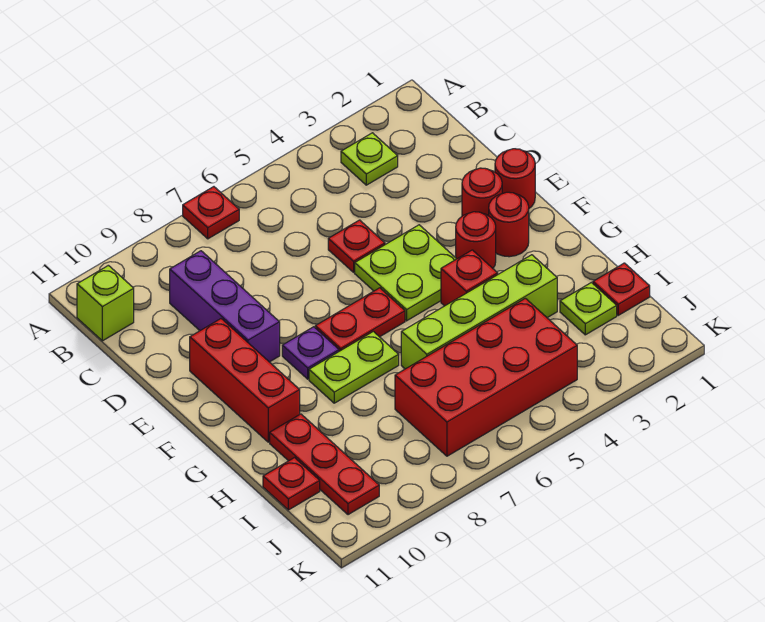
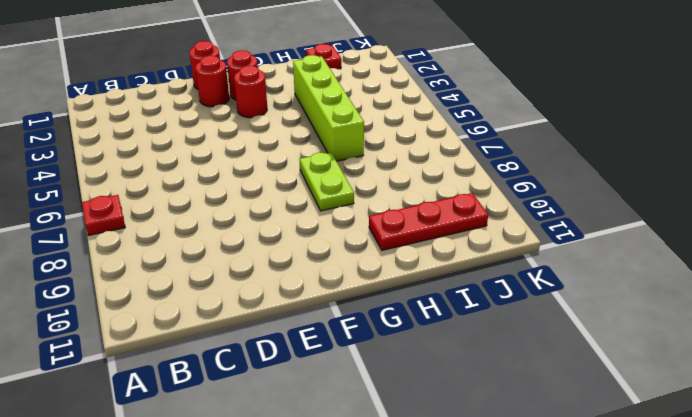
none -> lime 1x1 plate [341,133,398,185]
none -> lime 1x1 brick [77,265,134,341]
none -> purple 1x3 brick [170,251,280,362]

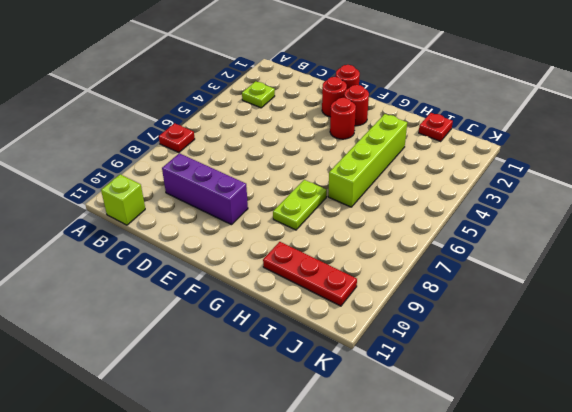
none -> red 1x1 plate [328,220,385,272]
none -> lime 2x2 plate [355,225,456,321]
none -> red 1x3 brick [190,319,300,442]

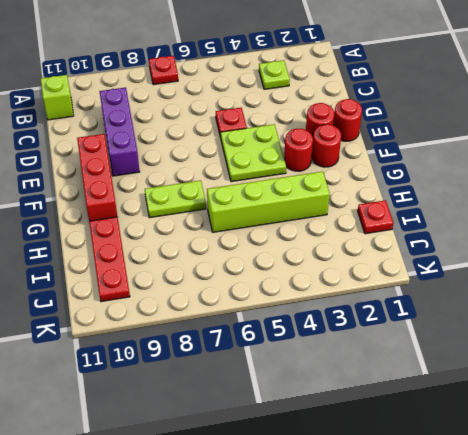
none -> red 1x2 plate [315,288,405,351]
none -> purple 1x1 plate [282,327,339,379]
none -> red 1x1 brick [441,250,498,306]

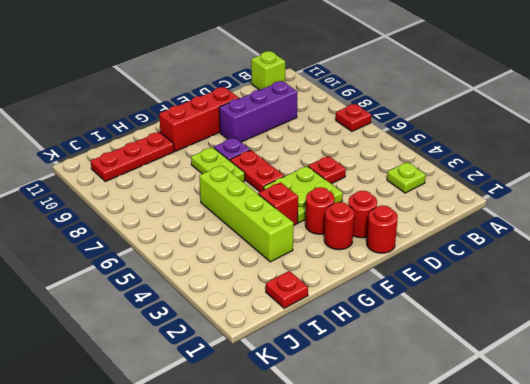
none -> lime 1x1 plate [560,283,617,335]
none -> red 2x4 brick [395,298,577,456]
none -> red 1x1 plate [263,458,320,510]

